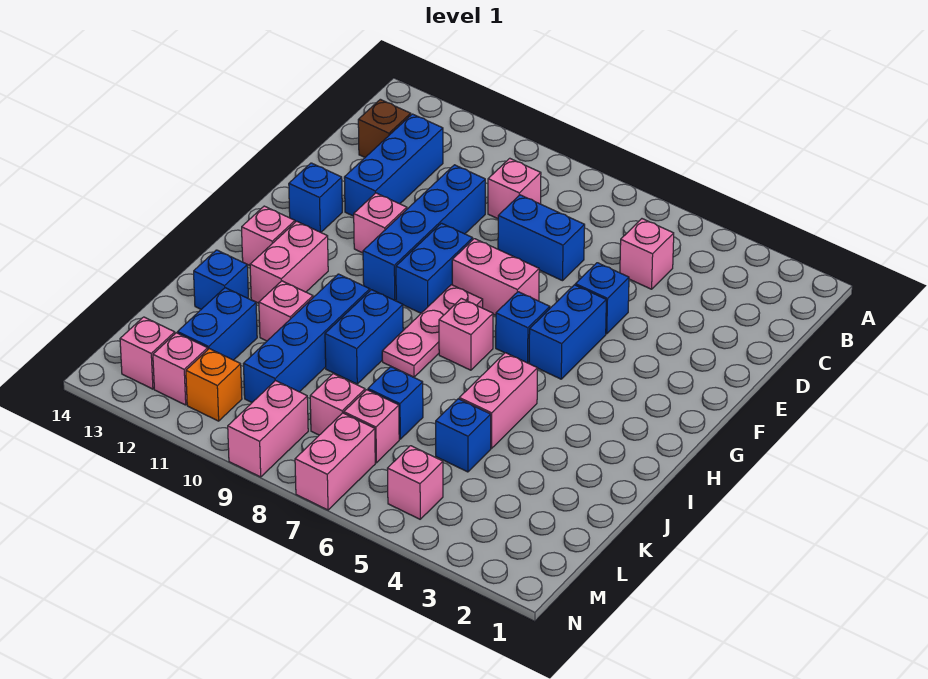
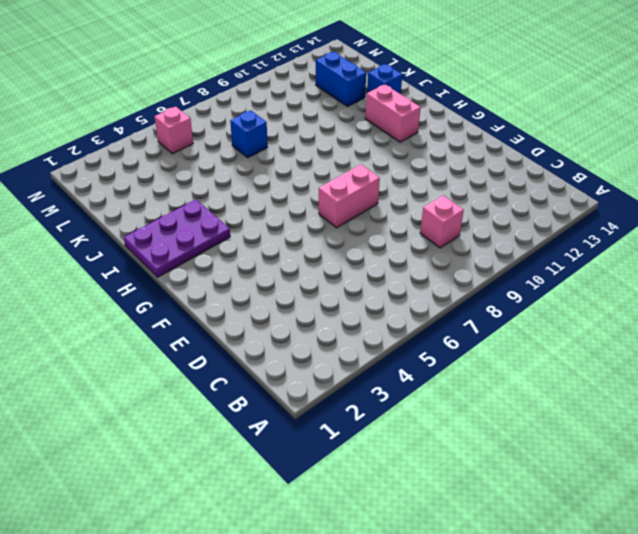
purple 2x3 plate [124,200,230,277] -> none
none -> pink 1x1 brick [620,219,674,289]
none -> blue 1x3 brick [344,114,443,216]
none -> brown 1x1 brick [358,99,411,157]
none -> blue 1x2 brick [498,195,585,281]

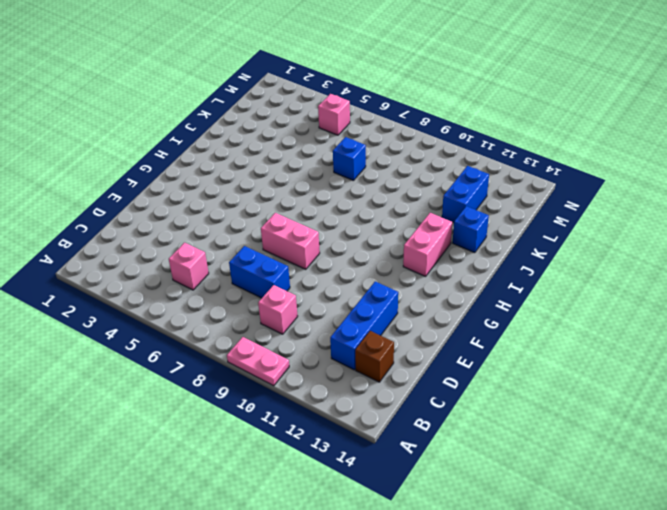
pink 1x2 plate [227,337,289,386] -> none
none -> blue 1x4 brick [363,165,485,300]
none -> blue 1x1 brick [575,263,629,334]
none -> blue 1x2 brick [529,285,606,379]
none -> blue 1x2 brick [396,223,473,313]

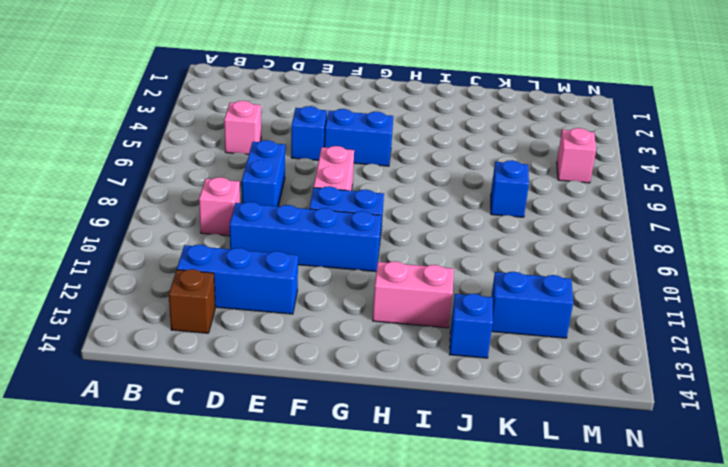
none -> pink 1x1 brick [354,193,407,253]
none -> blue 1x1 brick [289,163,342,232]
none -> blue 1x1 brick [496,292,550,363]
none -> pink 1x3 plate [382,285,483,377]

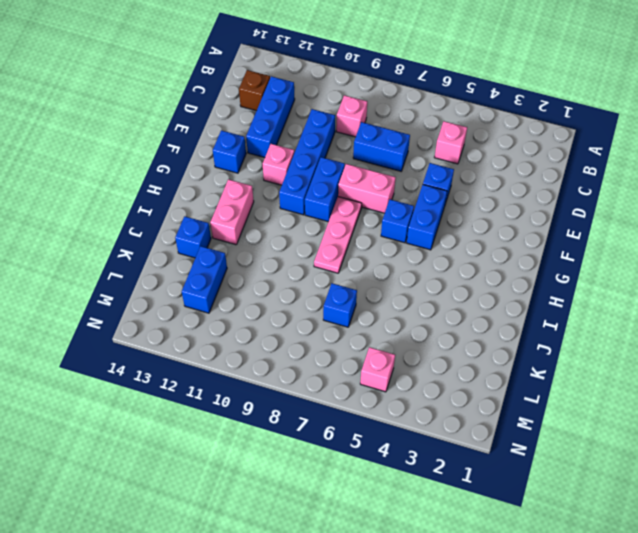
none -> pink 1x1 brick [439,298,493,370]
none -> pink 1x1 brick [242,206,295,266]
none -> pink 1x2 brick [459,353,538,448]
none -> blue 1x2 brick [325,290,403,384]

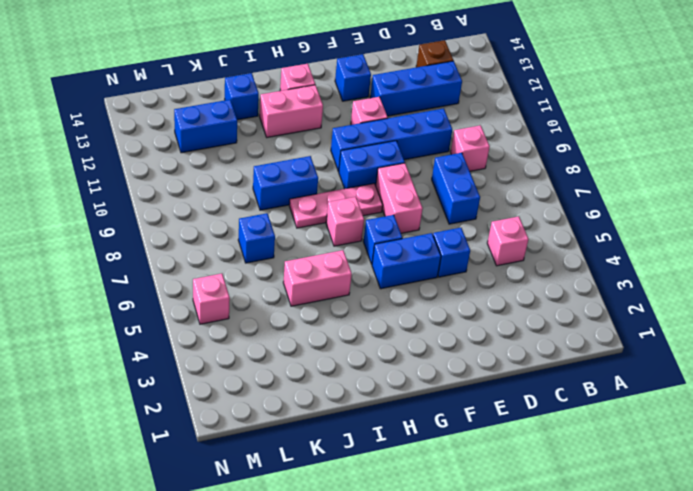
none -> blue 1x4 brick [244,274,370,402]
none -> pink 1x1 brick [259,281,313,341]
none -> blue 1x1 brick [436,399,491,472]
none -> pink 1x1 brick [344,390,399,463]

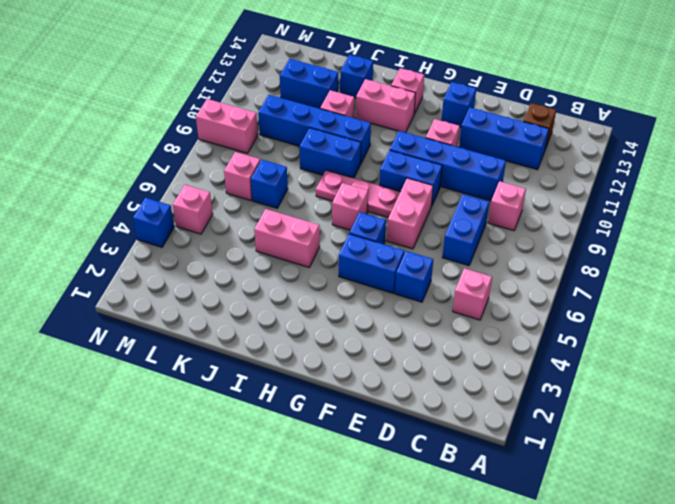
blue 1x1 brick [133,198,174,247] -> blue 1x1 brick moved to [436,399,491,472]
none -> pink 1x1 brick [310,374,365,435]
none -> pink 1x2 brick [295,413,375,510]
none -> orange 1x1 brick [186,349,242,421]
none -> pink 1x1 brick [153,333,208,405]

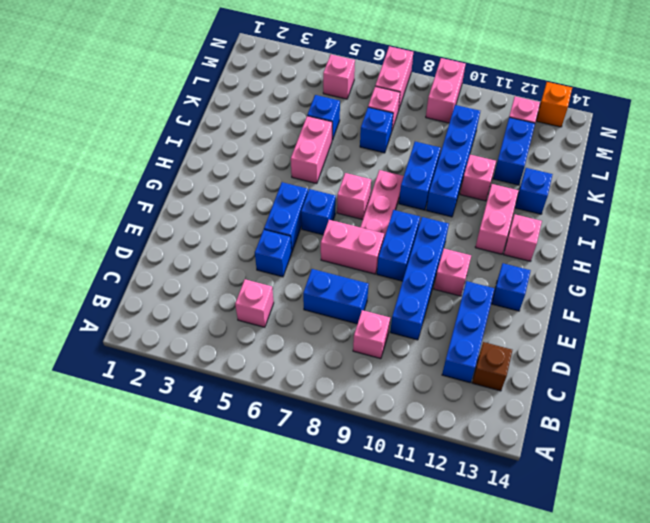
orange 1x1 brick [536,82,572,127] -> orange 1x1 brick moved to [186,349,242,421]
none -> pink 1x1 brick [310,374,365,435]
none -> pink 1x1 brick [120,317,175,389]

